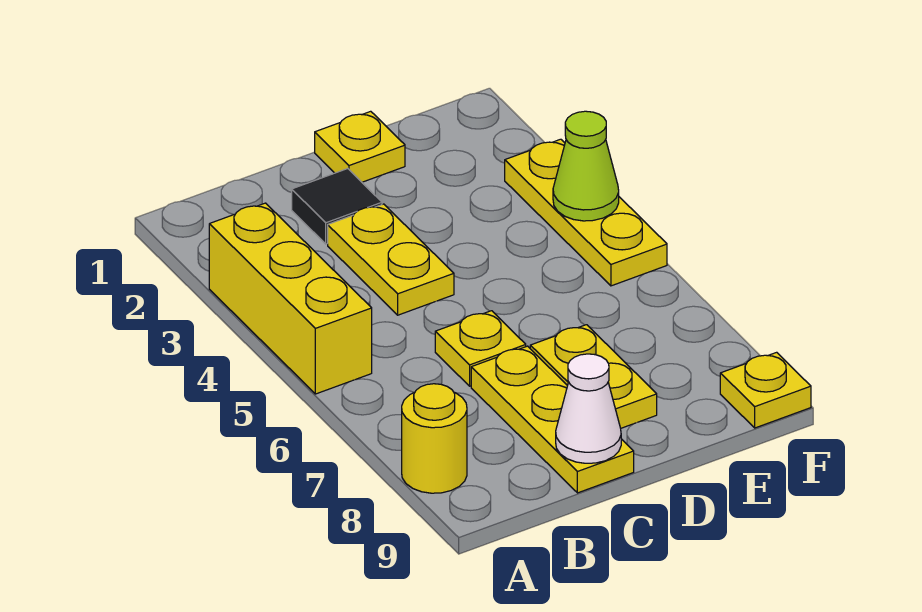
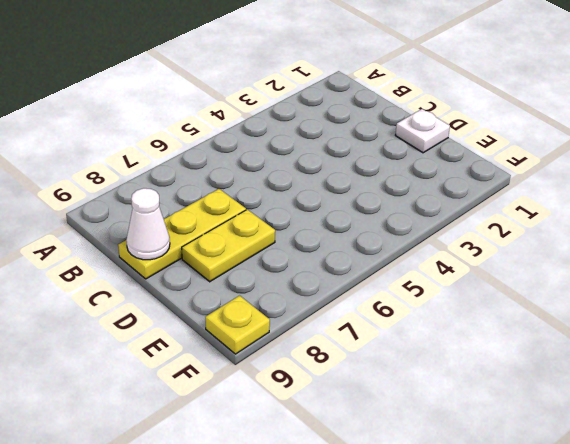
white 1x1 plate [395,109,450,153] -> yellow 1x1 plate [315,111,405,182]
none -> yellow 1x3 brick [209,203,372,394]
none -> yellow 1x1 round brick [402,384,467,493]
none -> black 1x1 tile [292,169,382,244]

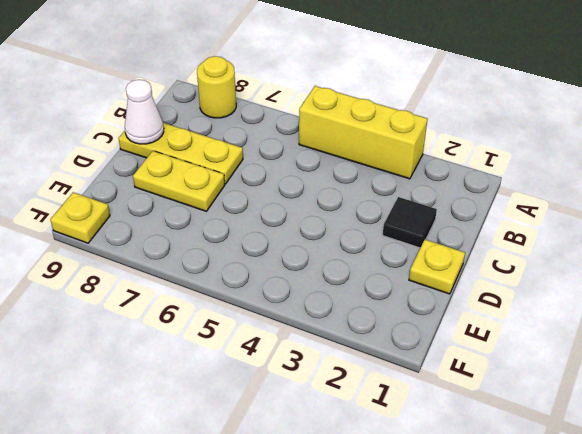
none -> yellow 1x2 plate [328,204,454,315]
none -> yellow 1x1 plate [435,311,526,386]
none -> yellow 1x3 plate [505,139,667,286]

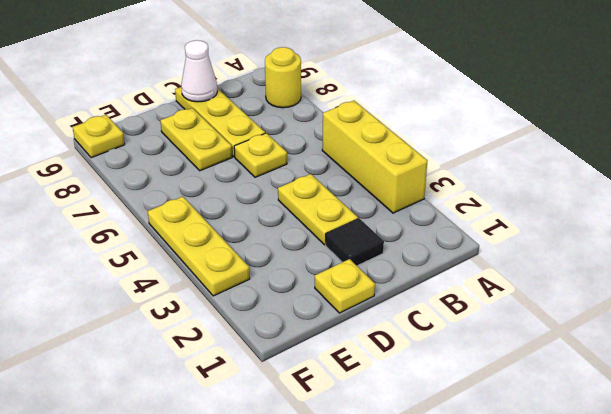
none -> lime 1x1 cone [553,111,619,221]

